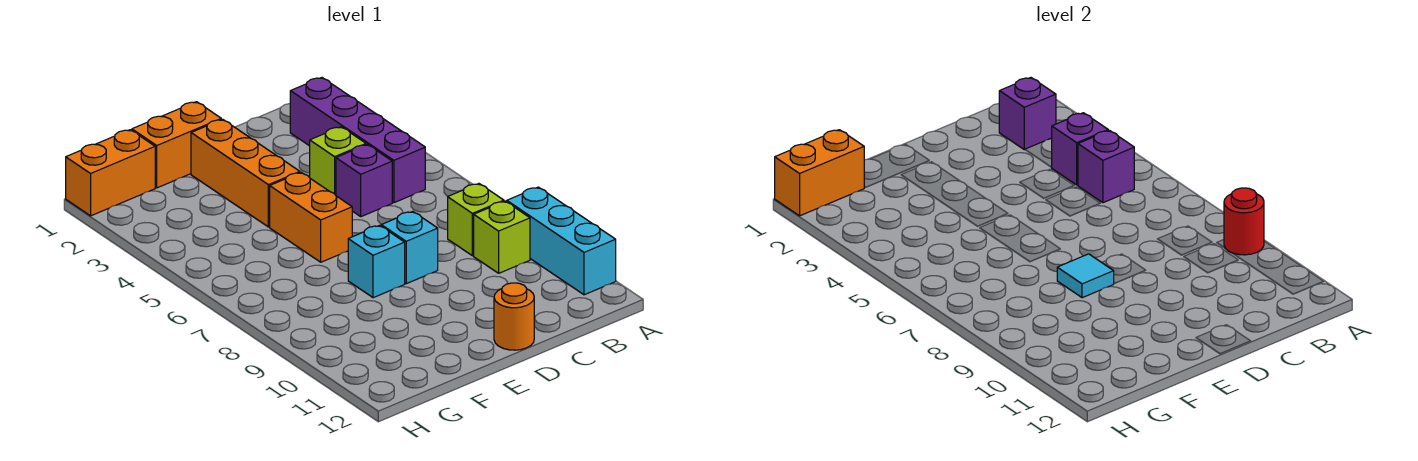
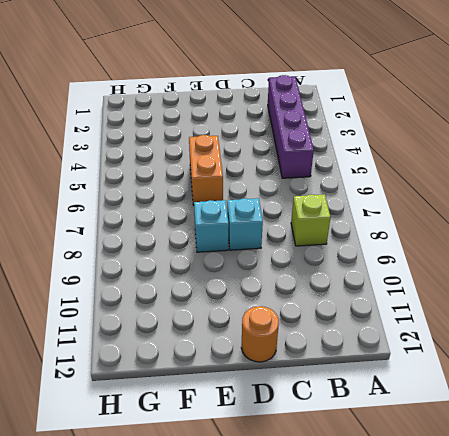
none -> cyan 1x3 brick [507,187,616,295]
none -> lime 1x1 brick [474,201,530,273]
none -> lime 1x1 brick [310,127,366,195]

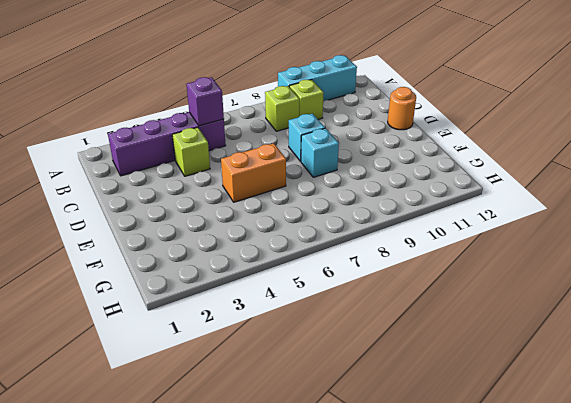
none -> purple 1x1 brick [336,144,392,217]
none -> orange 1x2 brick [132,102,221,188]
none -> orange 1x3 brick [191,119,300,227]

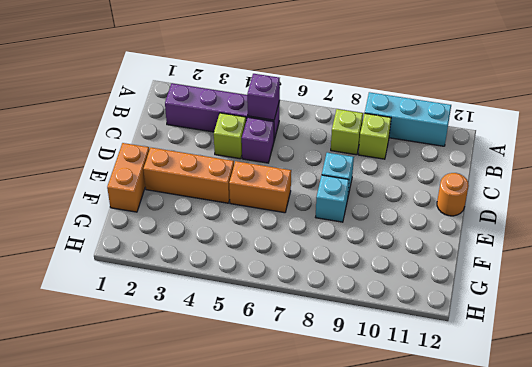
none -> orange 1x2 brick [66,130,155,216]
none -> red 1x1 round brick [1224,188,1264,255]
none -> purple 1x1 brick [999,78,1056,150]

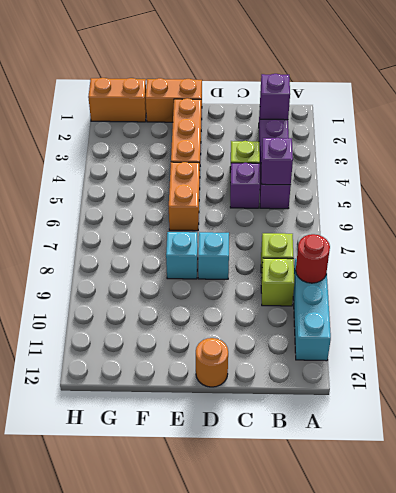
none -> purple 1x1 brick [1051,113,1108,185]
none -> cyan 1x1 tile [1057,254,1114,298]
none -> orange 1x2 brick [775,130,864,216]

